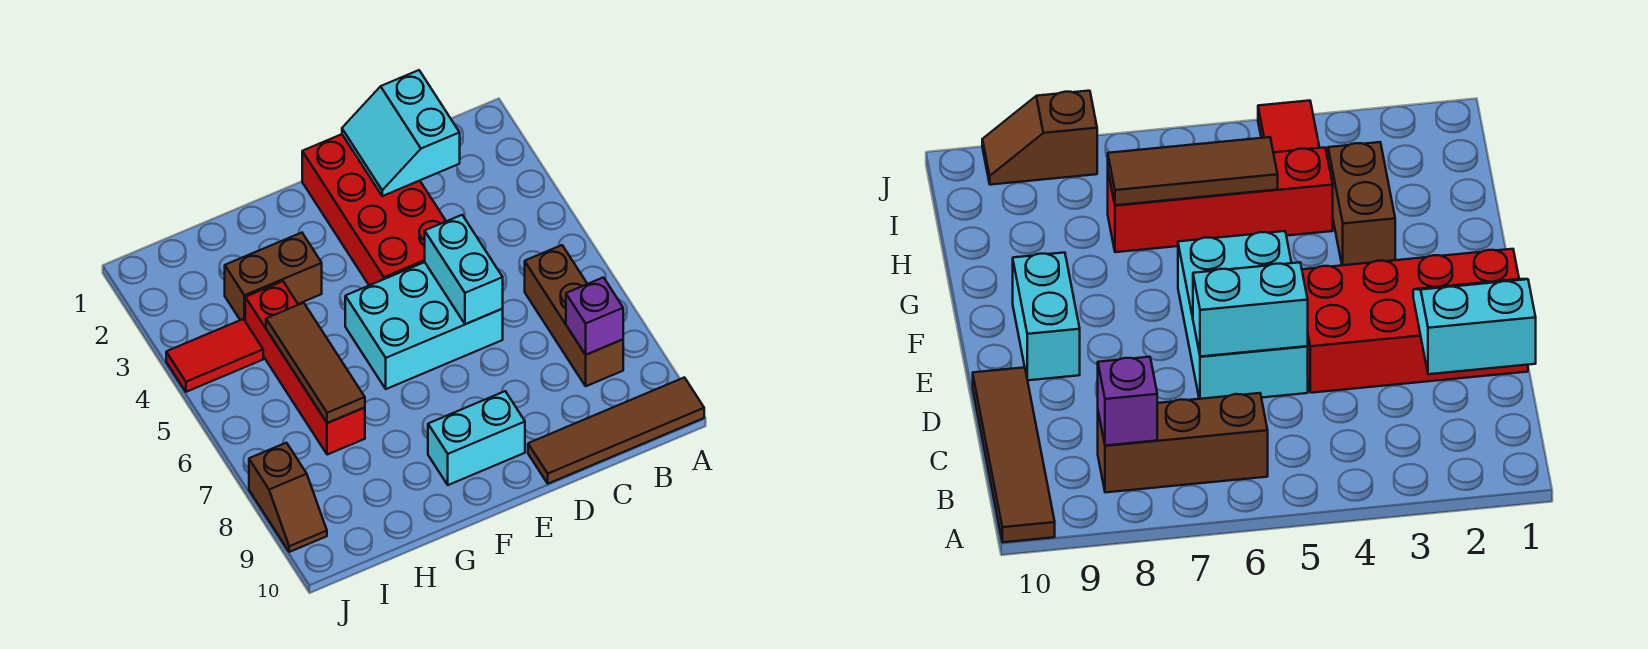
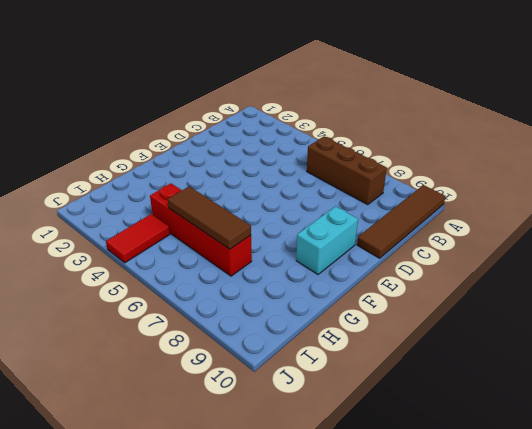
none -> red 2x4 brick [302,134,446,285]
none -> cyan 2x3 brick [345,262,503,389]
none -> brown 1x2 brick [225,233,322,320]

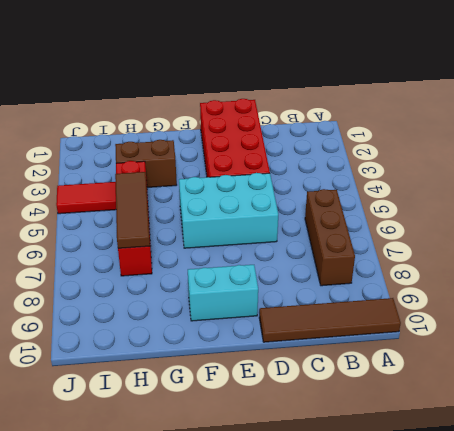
none -> brown 1x2 slope [249,443,327,552]
none -> purple 1x1 brick [566,277,623,355]
none -> cyan 2x2 slope [342,70,460,196]

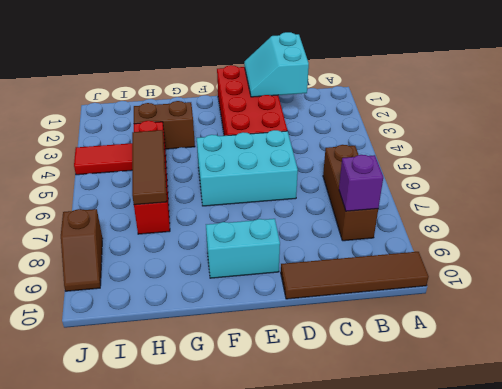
none -> cyan 1x2 brick [425,215,503,324]

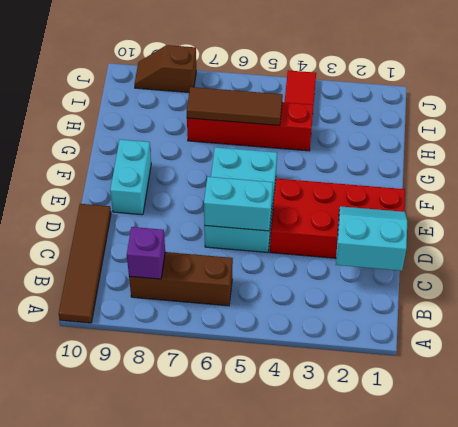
none -> brown 1x2 brick [225,233,322,320]

